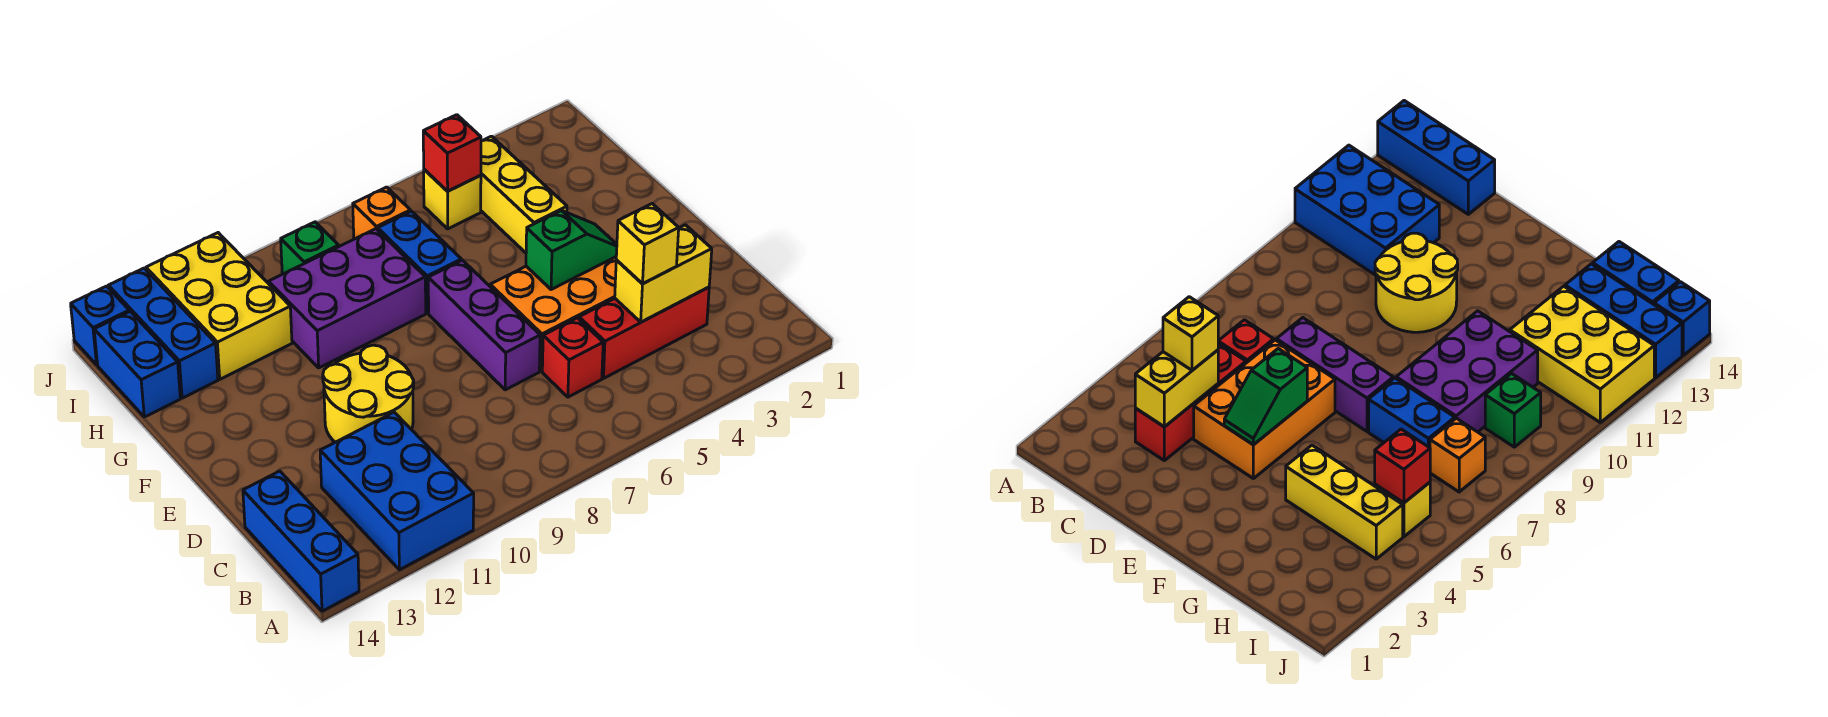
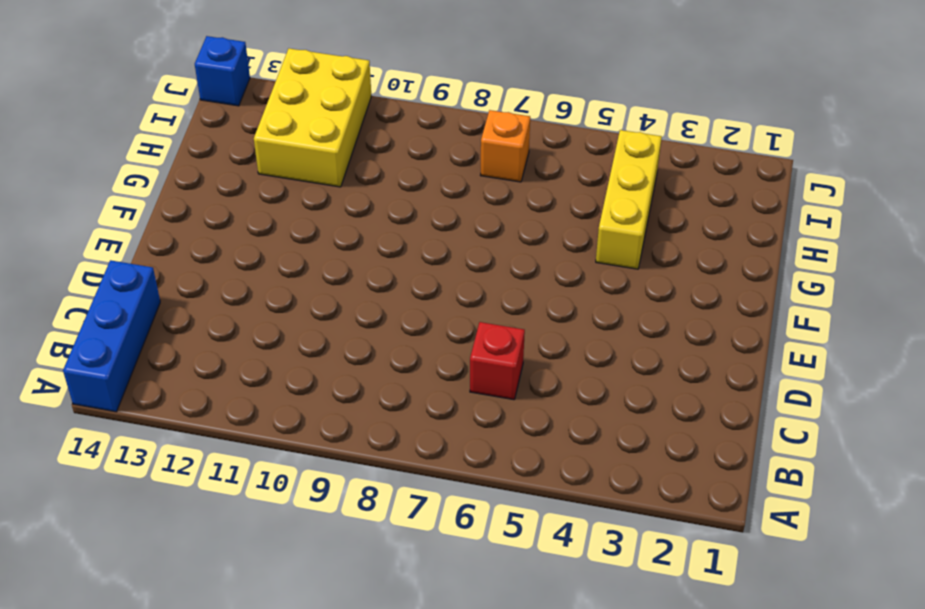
none -> blue 2x3 brick [320,412,474,570]
none -> red 1x3 brick [579,287,709,378]
none -> orange 2x3 brick [490,257,616,371]

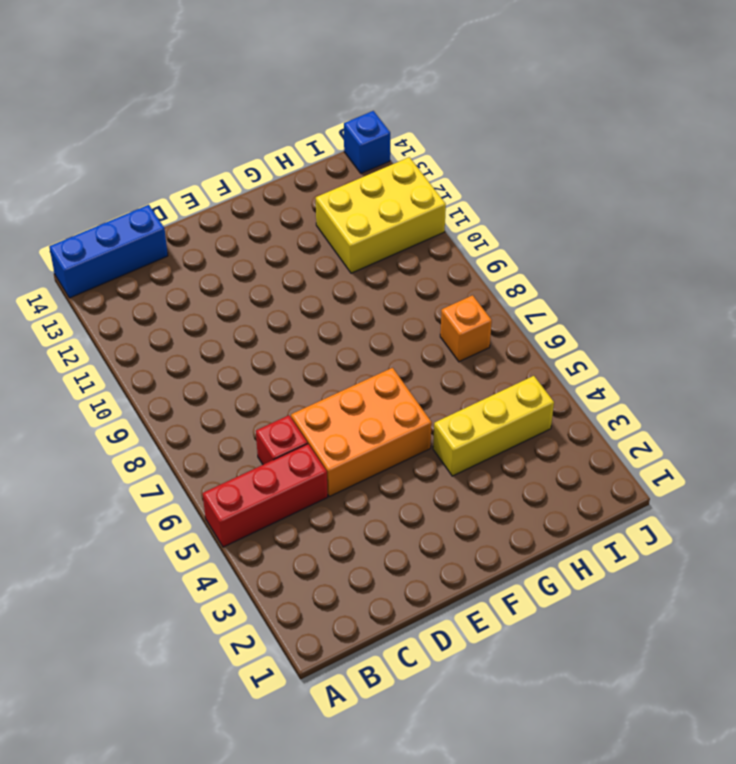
red 1x3 brick [203,444,328,547] -> red 1x3 brick turned to [579,287,709,378]
orange 2x3 brick [291,368,432,496] -> orange 2x3 brick turned to [490,257,616,371]
none -> blue 2x3 brick [320,412,474,570]
none -> purple 1x3 brick [428,260,540,390]
none -> yellow 2x2 round brick [323,345,414,442]

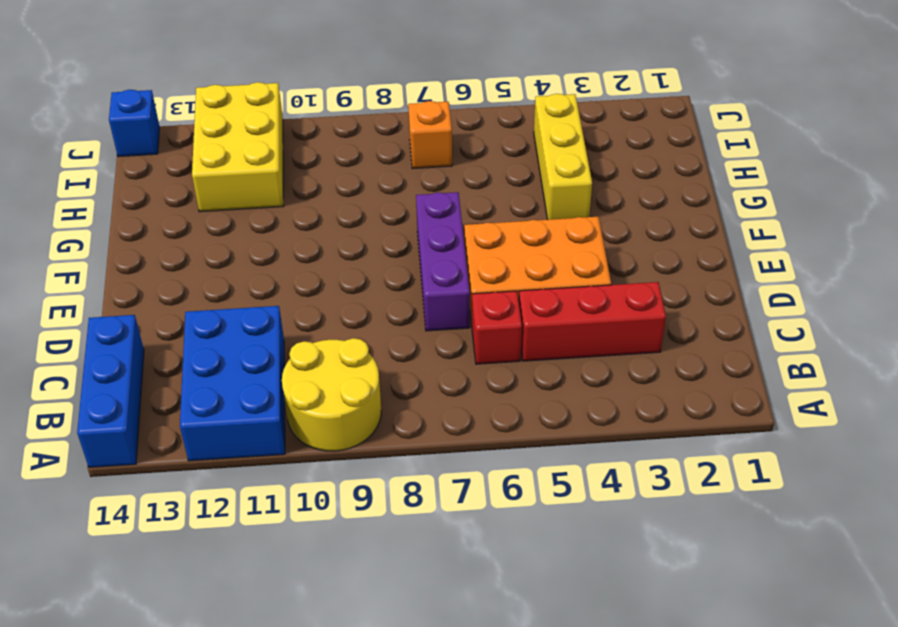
yellow 2x2 round brick [282,338,381,451] -> yellow 2x2 round brick moved to [323,345,414,442]
none -> blue 1x2 brick [378,211,461,313]
none -> purple 2x3 brick [269,229,426,368]
none -> blue 1x3 brick [108,268,218,398]

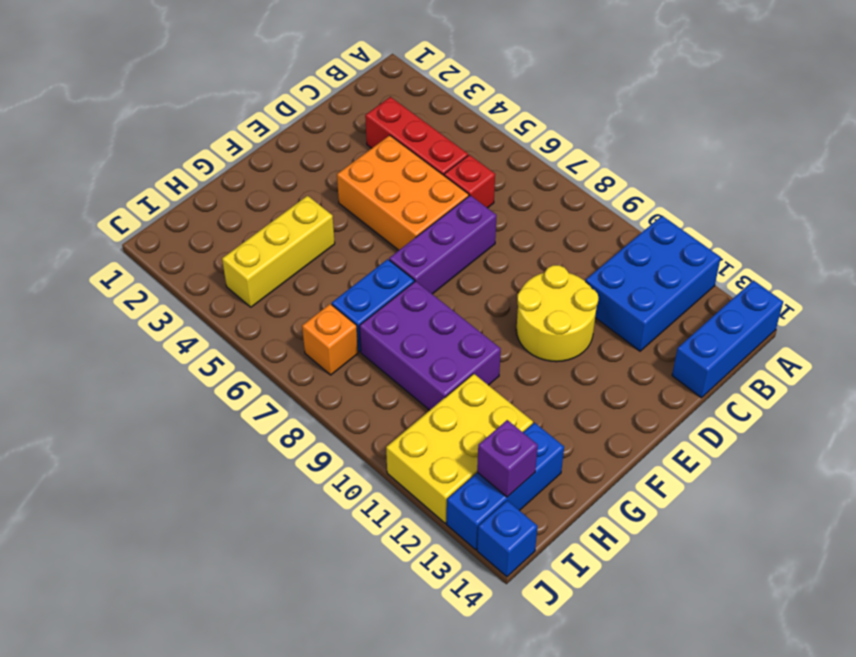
purple 1x1 brick [477,420,538,497] -> none
none -> blue 1x2 brick [94,312,180,417]
none -> yellow 1x1 brick [424,170,481,229]
none -> green 1x1 brick [281,222,339,274]

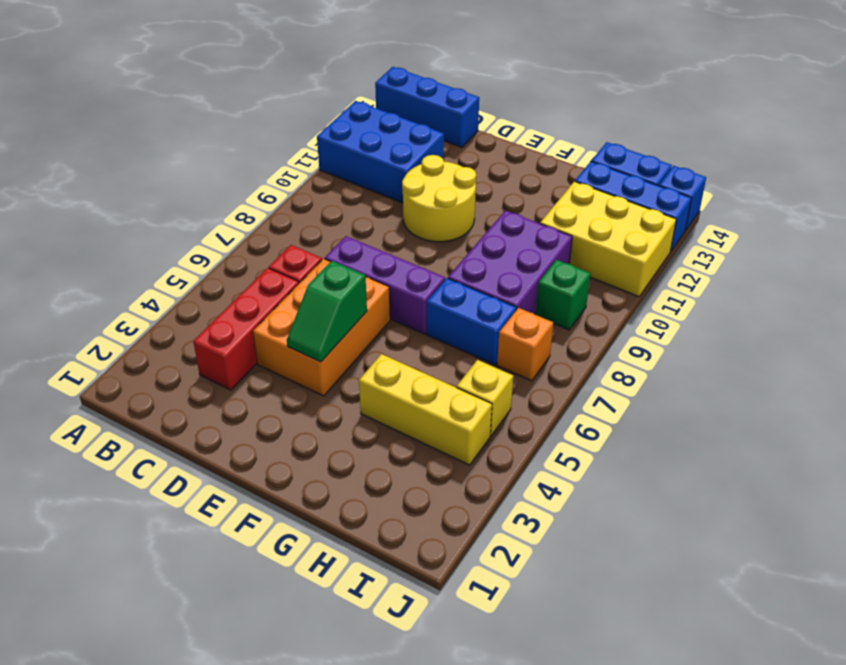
none -> yellow 1x2 brick [615,225,712,322]
none -> red 1x1 brick [423,115,481,191]
none -> yellow 1x1 brick [616,204,679,284]

